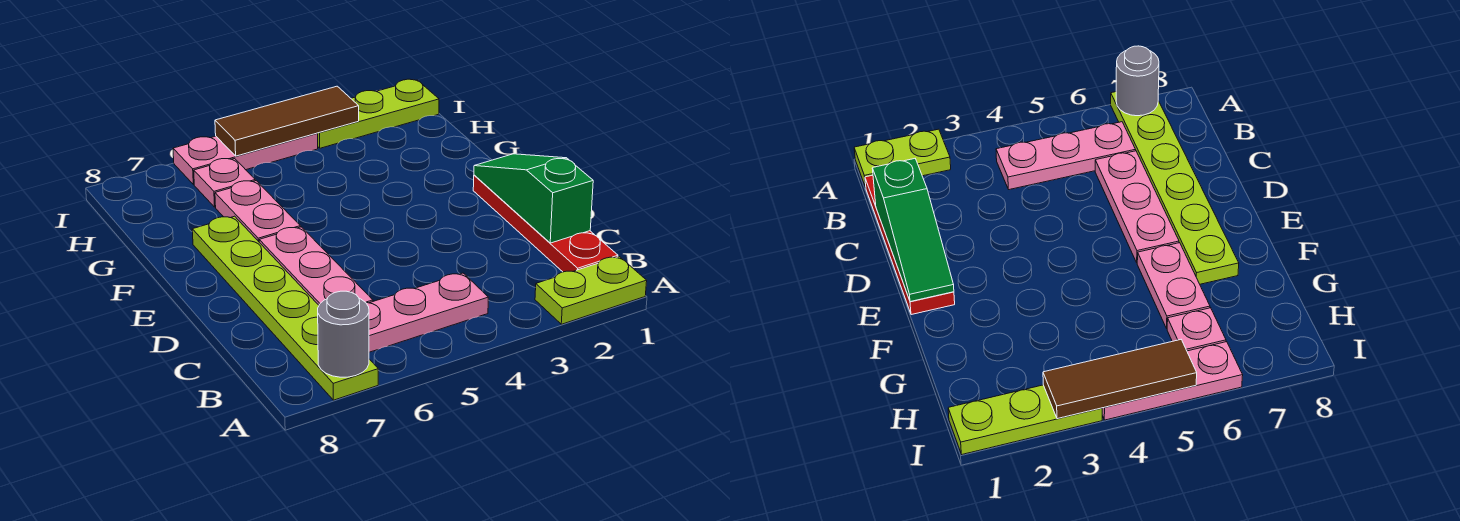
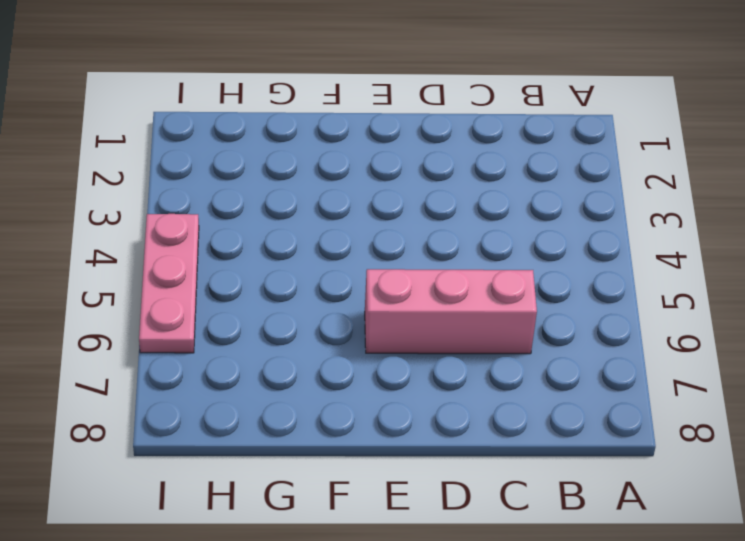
pink 1x3 brick [365,269,537,354] -> pink 1x3 plate [259,227,373,305]
none -> lime 1x2 plate [535,257,647,324]
none -> lime 1x6 plate [192,216,378,400]
none -> red 1x4 plate [473,175,618,272]

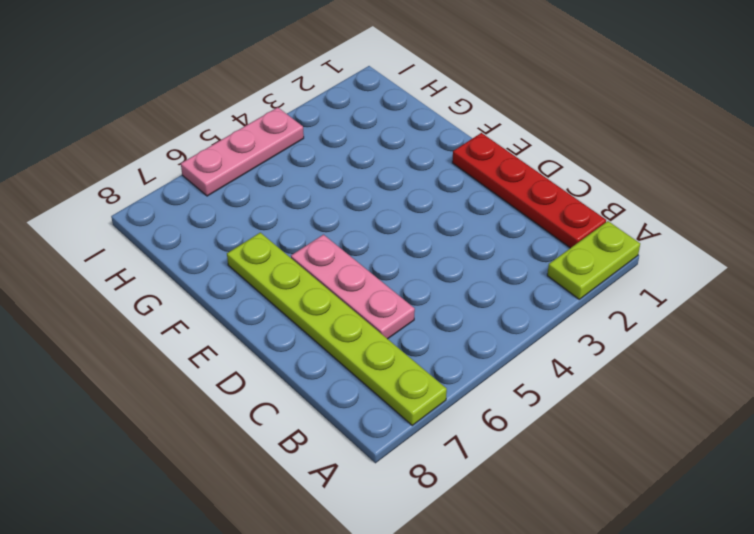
none -> pink 1x3 plate [366,273,489,352]
none -> pink 1x2 plate [215,181,300,242]
none -> pink 1x1 plate [194,159,255,207]

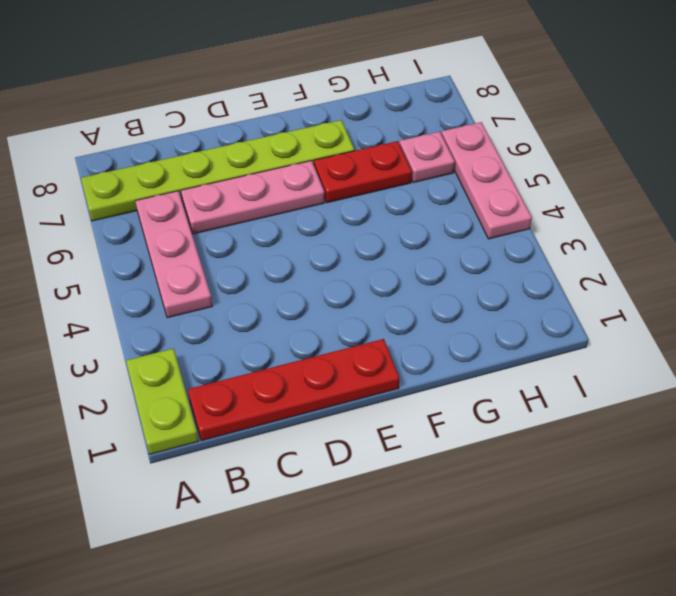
red 1x2 plate [314,141,412,203] -> pink 1x2 plate [215,181,300,242]
none -> lime 1x3 plate [317,79,439,148]
none -> grey 1x1 round brick [318,291,369,377]
none -> green 1x3 slope [474,154,593,243]

